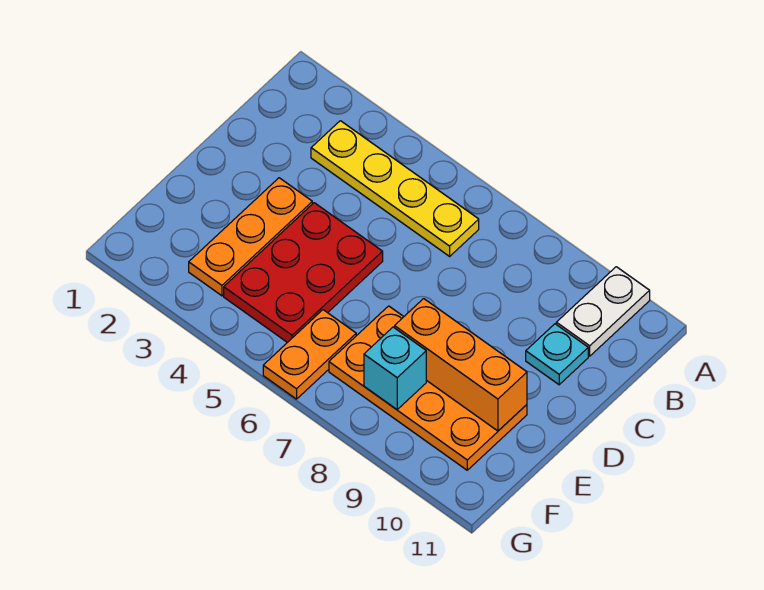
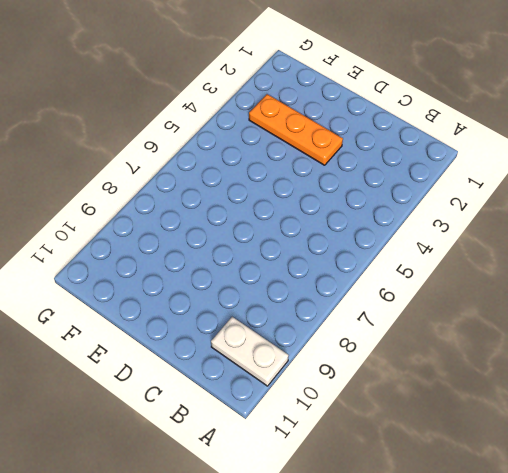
none -> yellow 1x4 plate [311,121,479,256]
none -> cyan 1x1 plate [526,324,588,385]

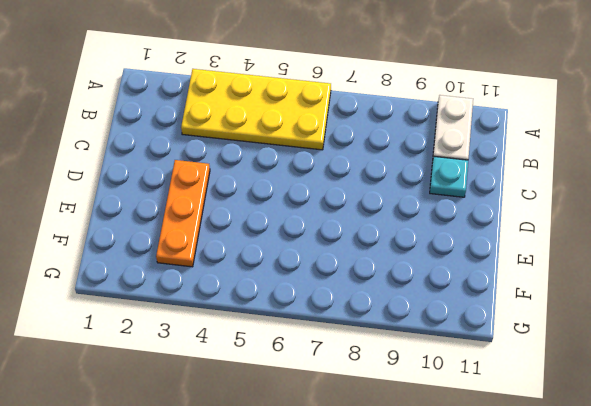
yellow 2x4 plate [181,69,331,150] -> yellow 1x4 plate [311,121,479,256]
none -> red 2x3 plate [224,203,383,342]
none -> orange 2x4 plate [329,306,527,470]

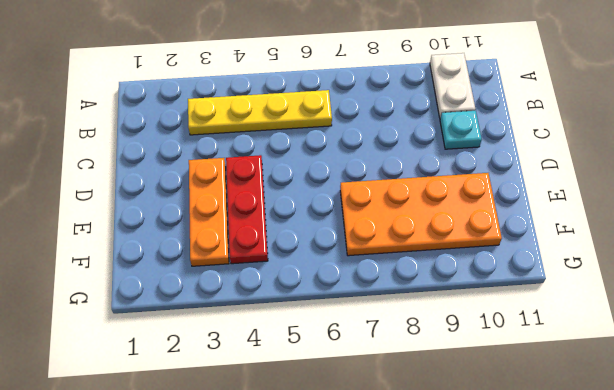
red 1x3 plate [226,155,268,264] -> red 2x3 plate [224,203,383,342]
none -> orange 1x2 plate [263,310,356,399]
none -> orange 1x3 brick [395,299,527,431]

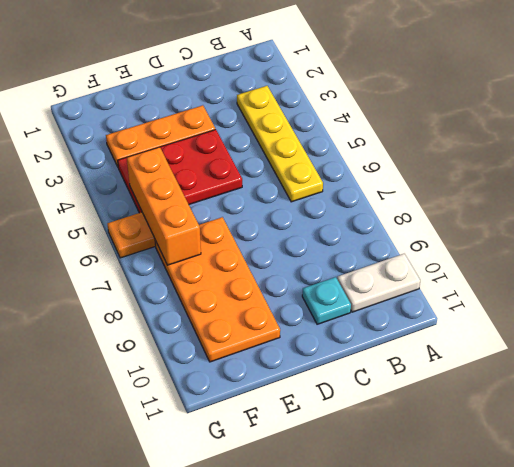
orange 1x3 brick [127,147,201,265] -> orange 1x3 brick moved to [395,299,527,431]
none -> cyan 1x1 brick [364,327,426,410]

